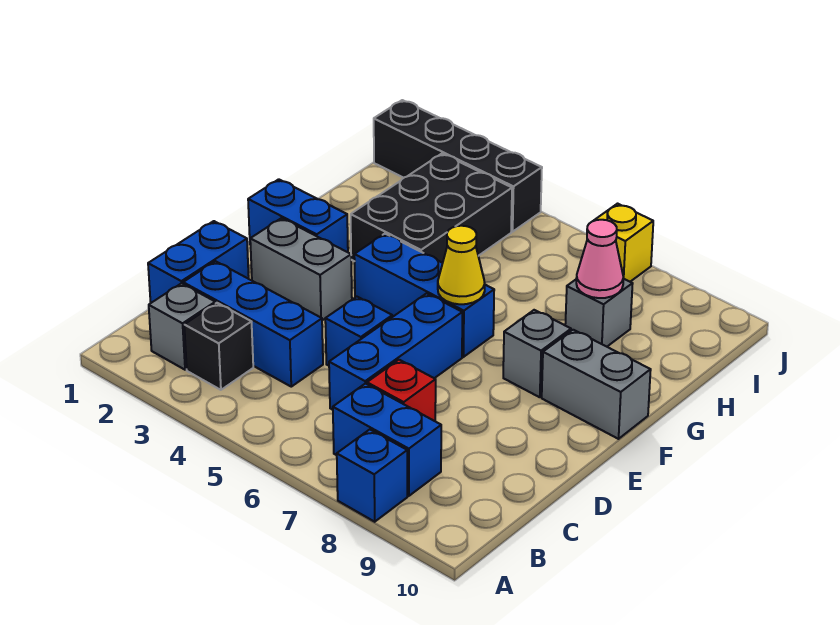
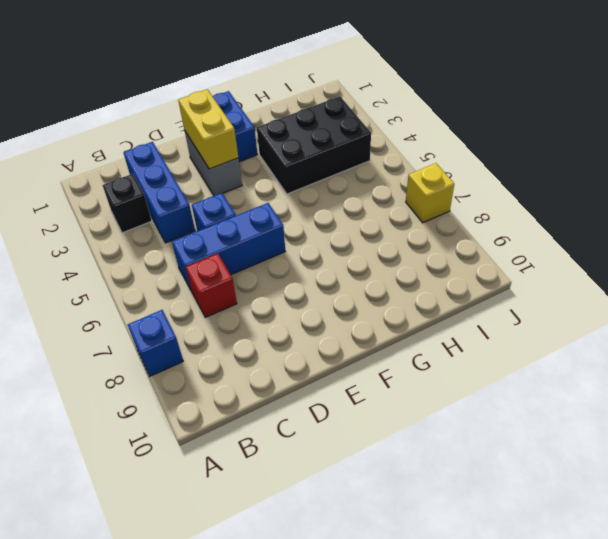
yellow 1x2 brick [178,89,238,169] -> none
none -> grey 1x1 brick [149,283,215,370]
none -> blue 1x2 brick [333,383,441,496]
none -> blue 1x2 brick [148,221,249,303]

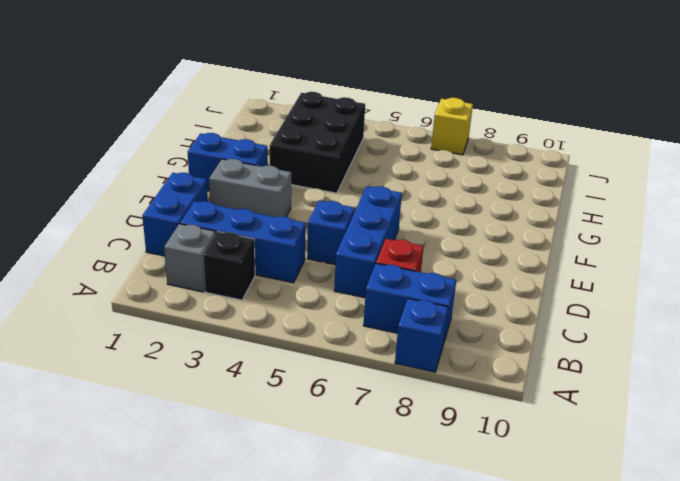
none -> blue 1x3 brick [354,234,494,357]
none -> grey 1x1 brick [503,310,571,397]
none -> grey 1x2 brick [542,330,651,439]

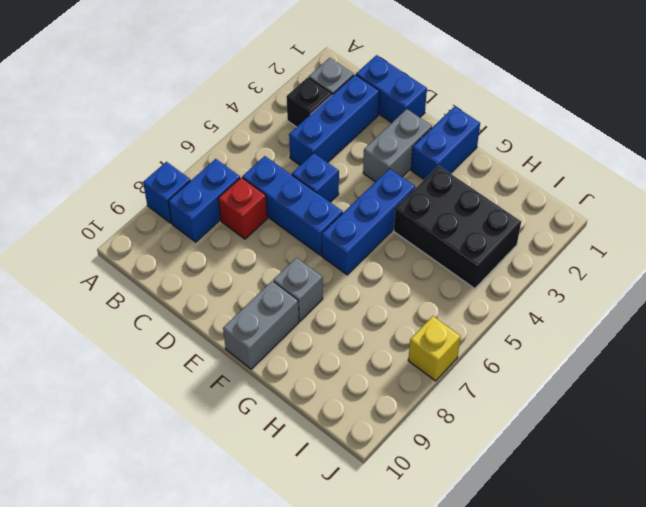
none -> grey 1x1 brick [565,279,633,347]
none -> black 1x4 brick [374,100,542,232]
none -> yellow 1x1 cone [438,226,485,304]

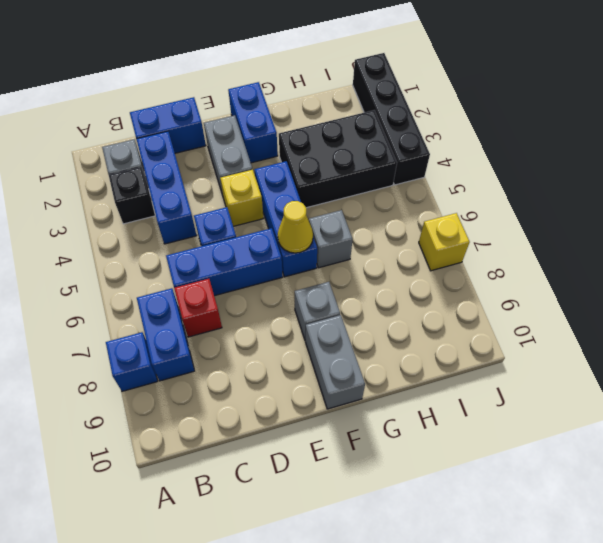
yellow 1x1 brick [220,170,263,226] -> none
grey 1x1 brick [309,210,353,268] -> grey 1x1 brick moved to [565,279,633,347]
none -> pink 1x1 cone [576,220,623,298]

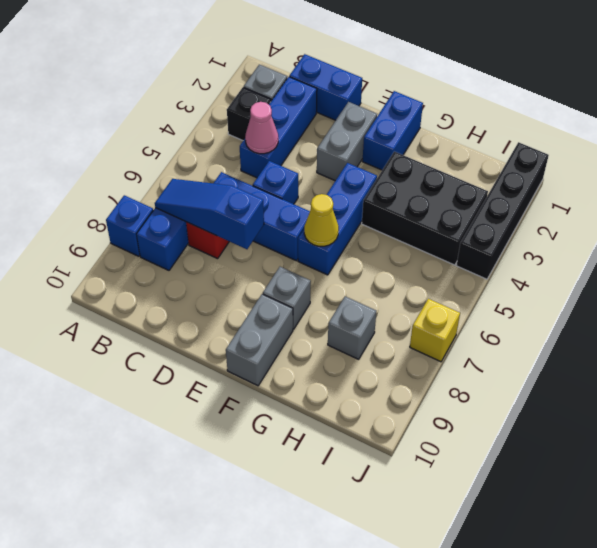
blue 1x3 slope [155,179,264,249] -> none
pink 1x1 cone [245,102,278,154] -> pink 1x1 cone moved to [576,220,623,298]

